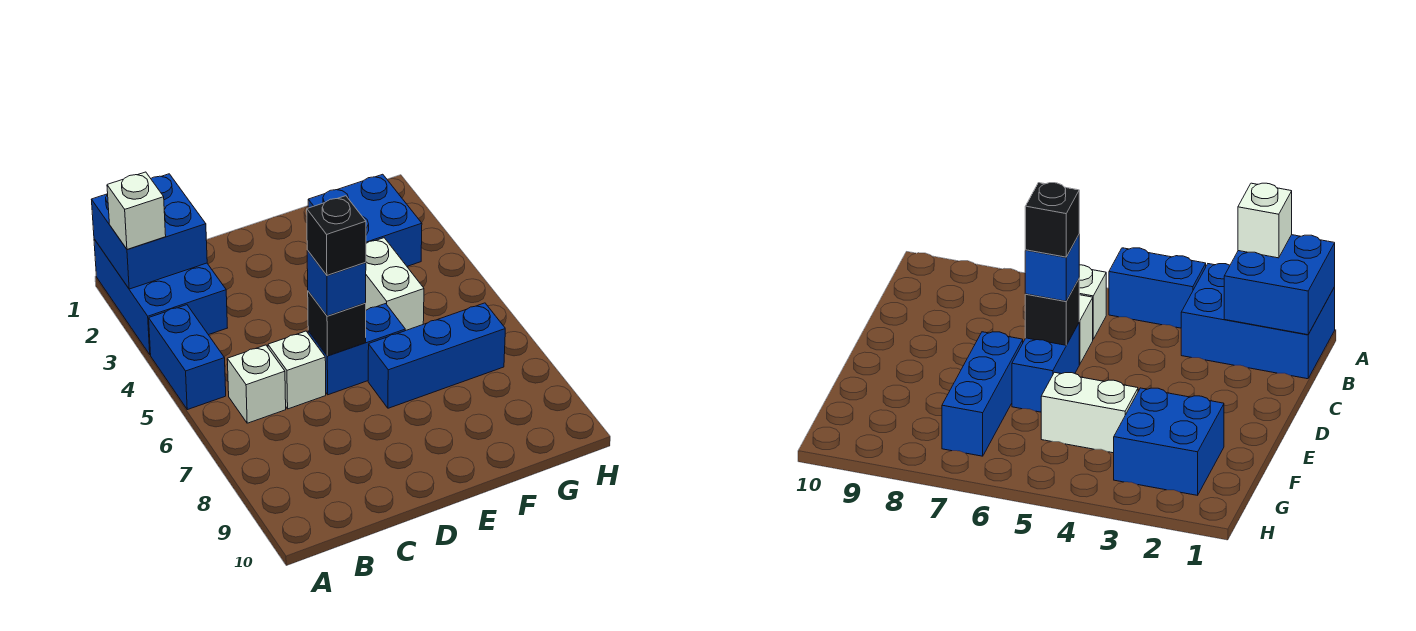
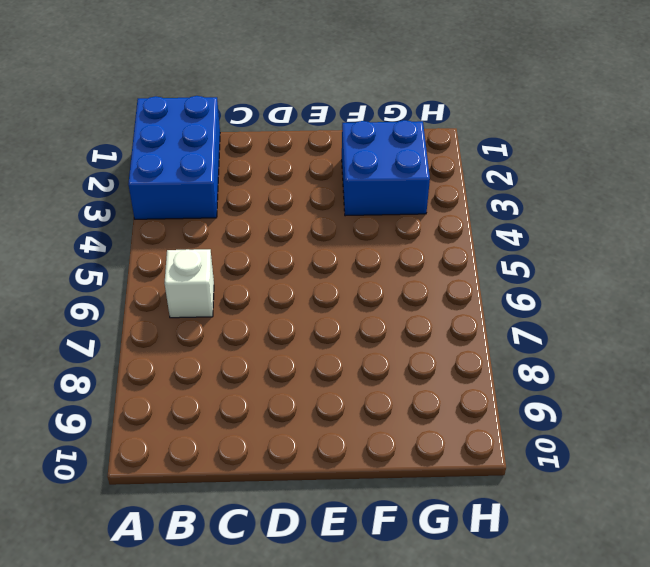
none -> blue 1x2 brick [149,305,226,410]
none -> white 1x1 brick [268,331,326,409]
none -> blue 1x2 brick [308,304,405,395]

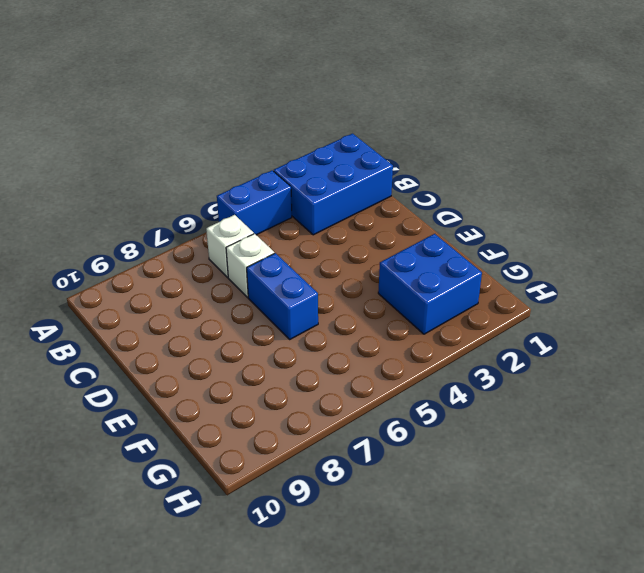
none -> blue 1x3 brick [368,303,505,408]
none -> white 1x2 brick [366,238,424,331]
none -> blue 2x2 brick [92,174,207,289]

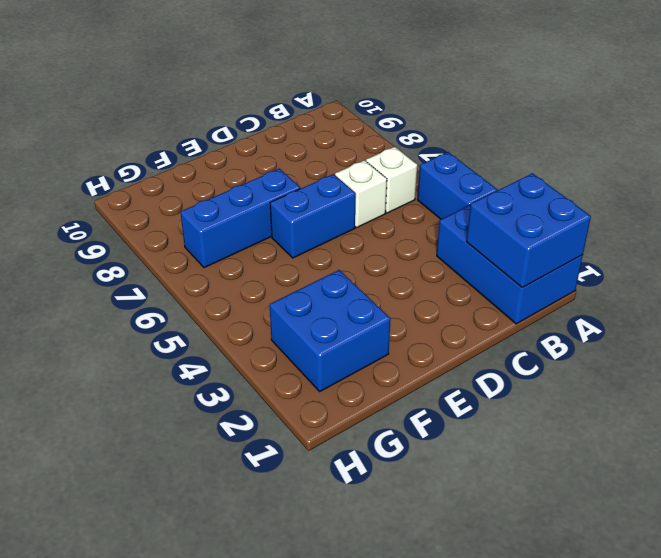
none -> white 1x2 brick [366,238,424,331]
none -> black 1x1 brick [308,291,366,356]
none -> white 1x1 brick [107,172,166,250]

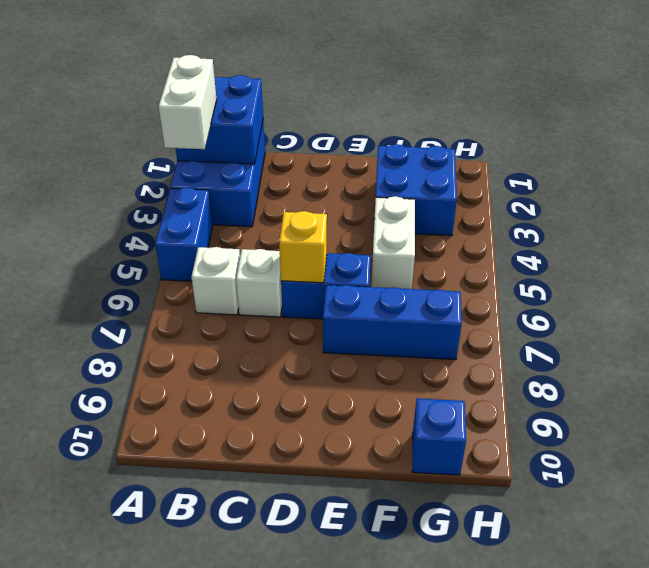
white 1x2 brick [159,55,217,149] -> white 1x1 brick [107,172,166,250]
yellow 1x1 brick [279,211,327,283] -> black 1x1 brick [308,291,366,356]
blue 1x1 brick [412,398,466,475] -> blue 1x1 brick moved to [307,250,366,316]
none -> black 1x1 brick [307,196,366,276]

